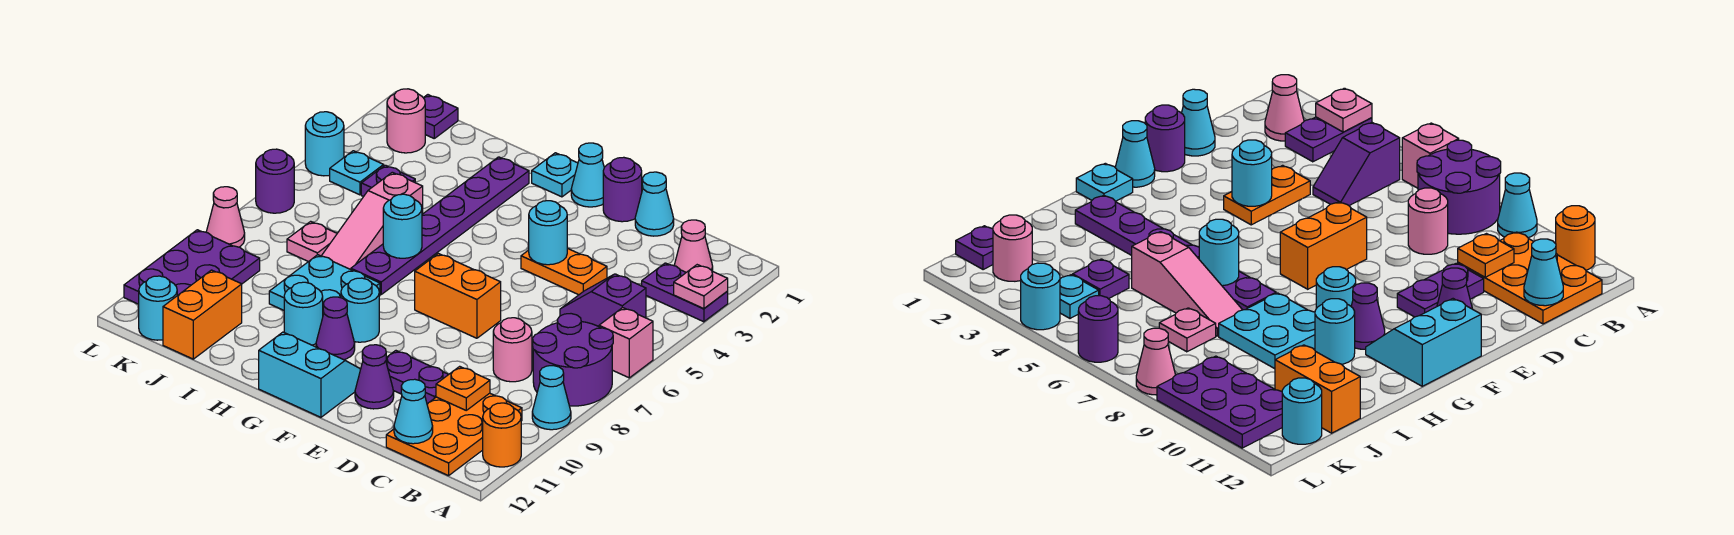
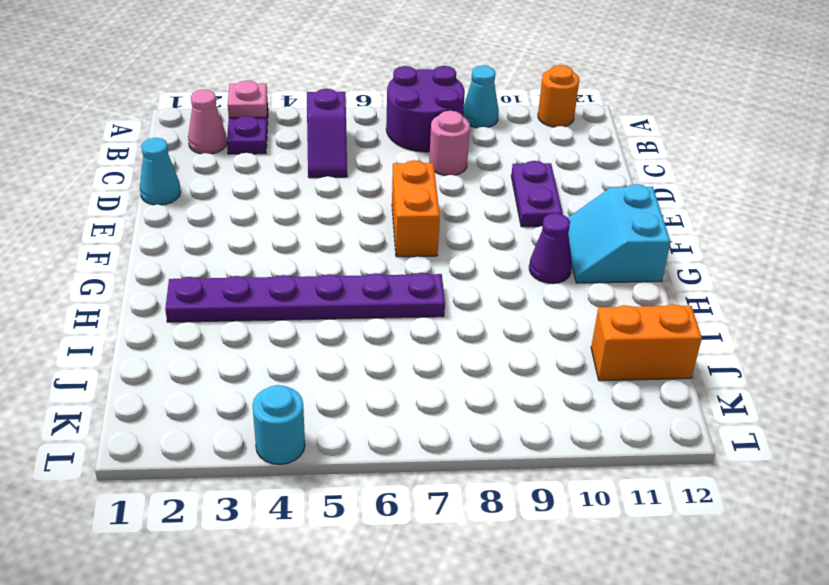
none -> pink 1x1 brick [599,308,653,378]
none -> orange 2x3 plate [386,393,522,476]
none -> orange 1x2 plate [521,248,607,295]
none -> purple 1x1 round brick [603,157,642,222]

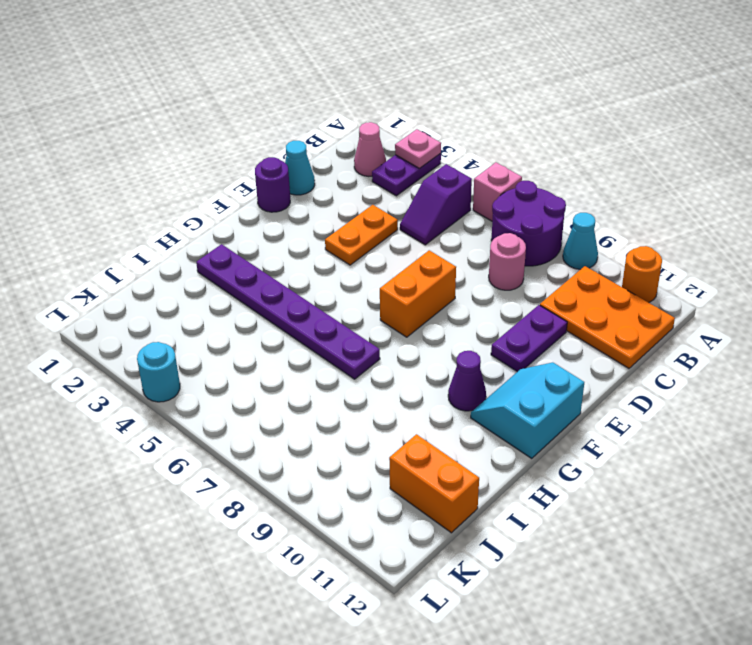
none -> purple 1x1 cone [355,345,394,409]
none -> cyan 1x1 cone [571,143,604,207]
none -> cyan 1x1 plate [532,153,578,197]
none -> cyan 1x1 round brick [341,278,379,342]

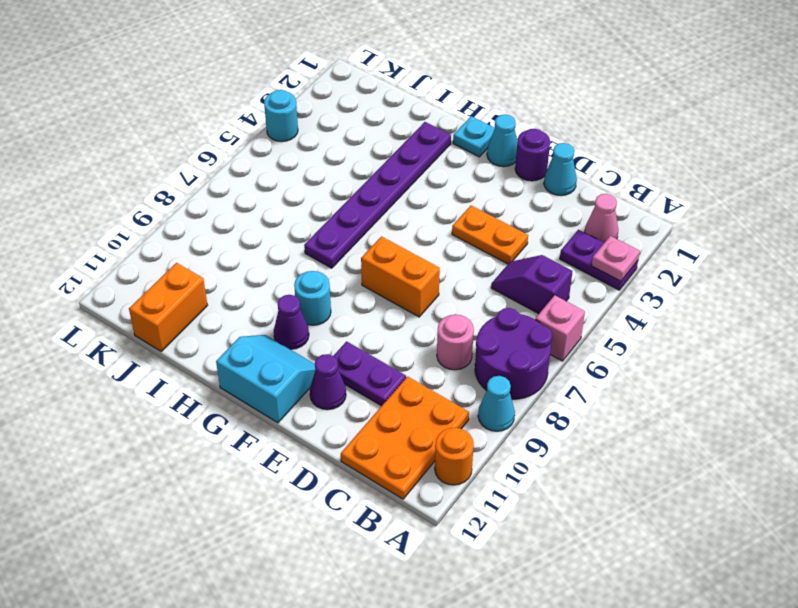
none -> cyan 2x2 plate [269,255,380,314]
none -> cyan 1x1 round brick [284,282,323,345]
none -> pink 1x3 slope [322,172,423,270]
none -> purple 1x1 plate [361,165,415,197]

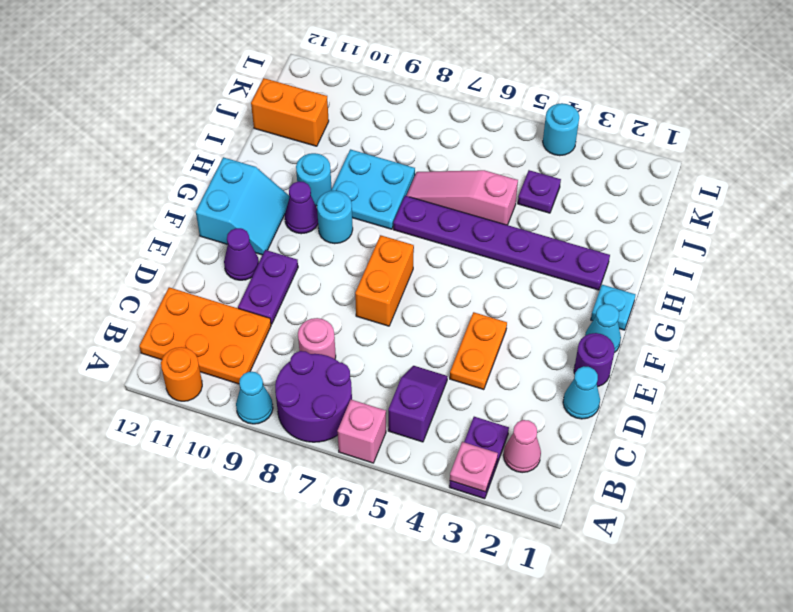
none -> pink 1x1 plate [287,221,337,262]
none -> purple 1x1 plate [424,95,458,138]
none -> pink 1x1 round brick [387,89,425,153]
none -> cyan 1x1 plate [330,151,384,195]

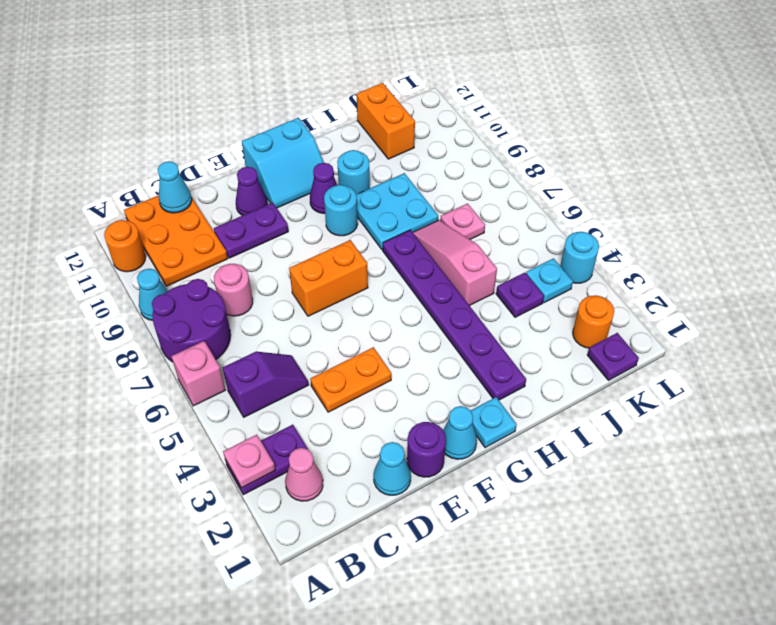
orange 1x1 round brick [573,295,614,348] -> pink 1x1 round brick [387,89,425,153]
none -> purple 2x3 plate [124,230,260,304]
none -> cyan 1x1 round brick [139,276,177,340]
none -> purple 1x1 round brick [256,149,294,213]
none -> pink 1x1 cone [206,187,245,247]

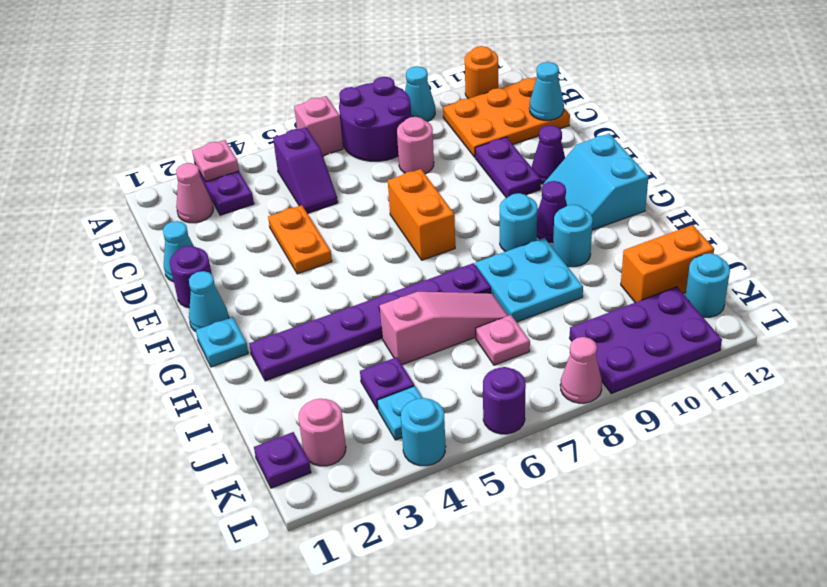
none -> orange 1x1 plate [436,366,490,410]
none -> cyan 1x1 round brick [529,201,567,265]
none -> cyan 1x1 round brick [383,194,422,258]

